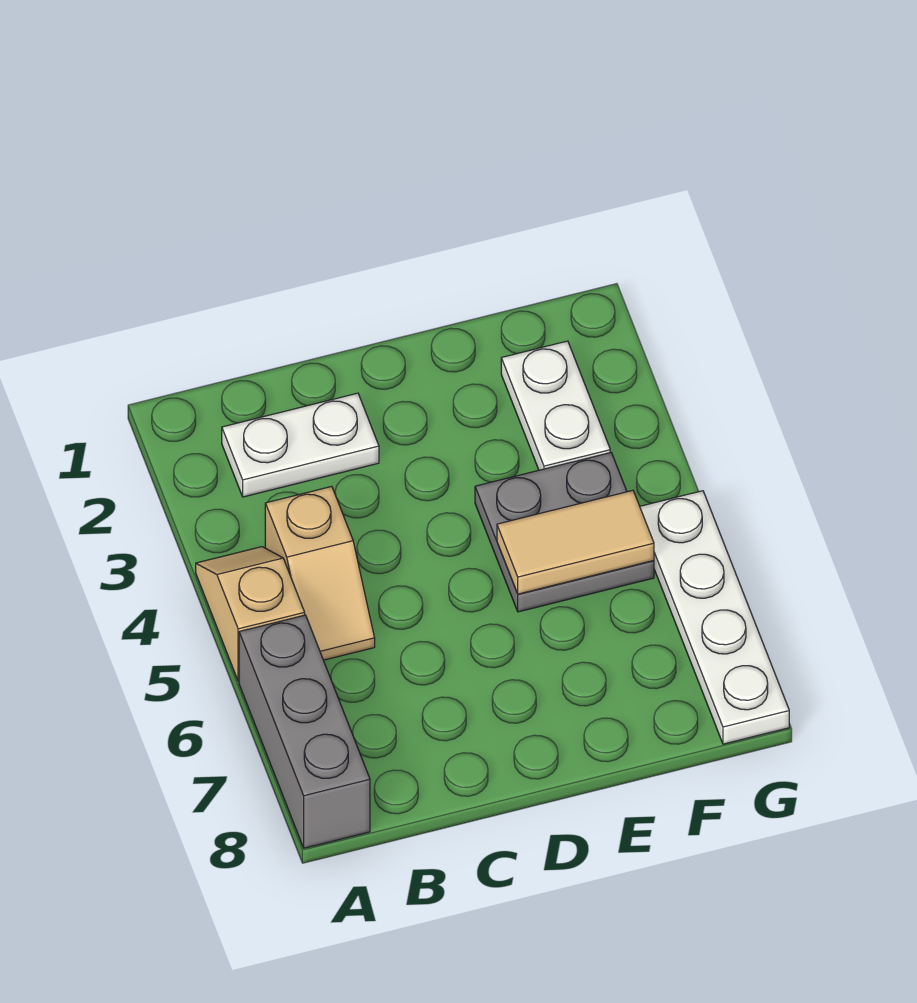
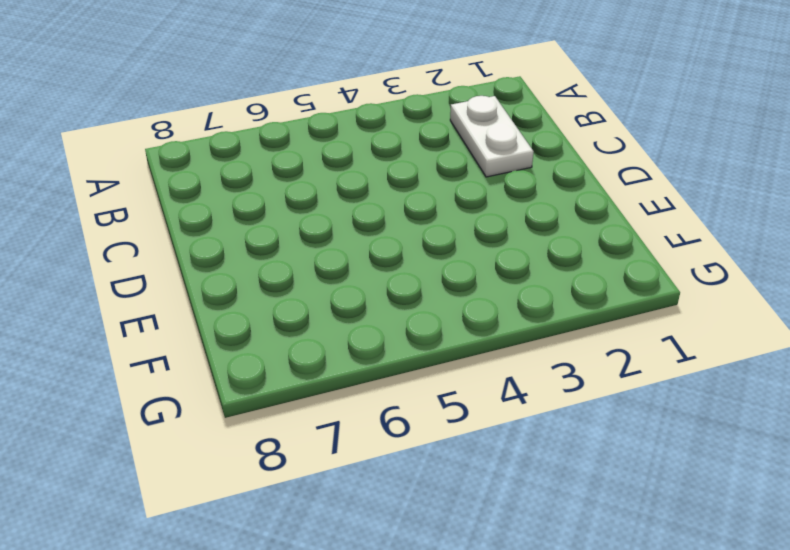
none -> tan 1x2 slope [196,547,305,681]
none -> grey 1x3 brick [239,615,370,848]

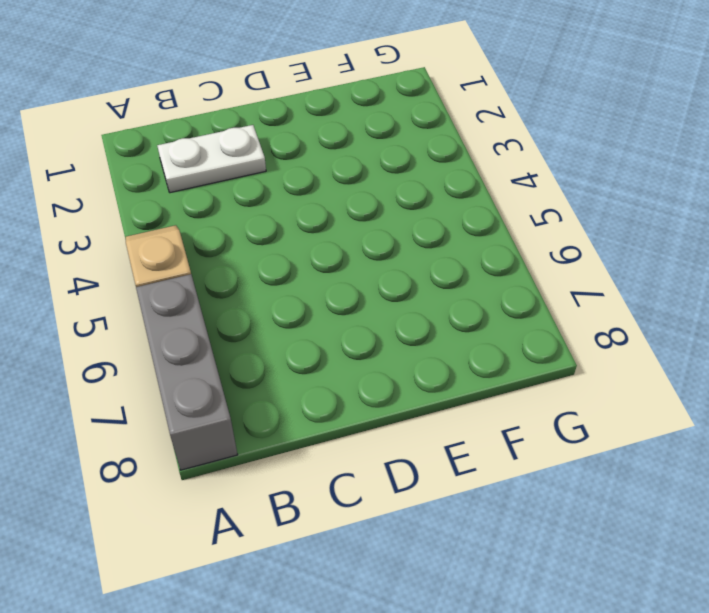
none -> tan 1x2 slope [265,486,375,660]
none -> grey 2x2 plate [475,452,654,612]

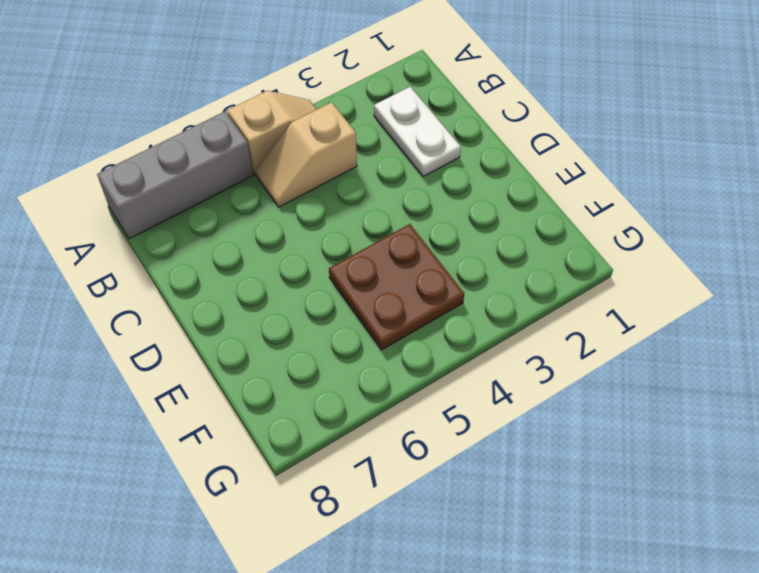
brown 2x2 plate [329,224,464,350] -> grey 2x2 plate [475,452,654,612]
none -> white 1x2 plate [501,341,610,470]
none -> white 1x4 plate [640,491,789,744]

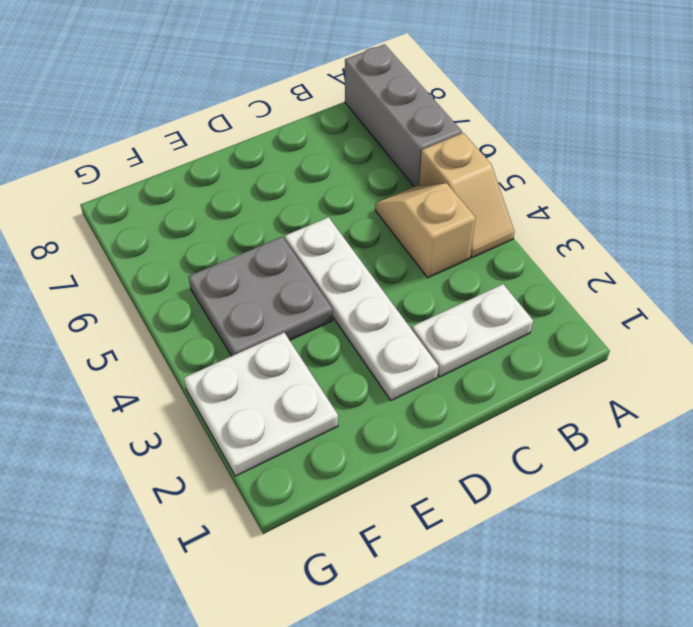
white 1x4 plate [285,217,439,400] -> white 1x4 plate moved to [640,491,789,744]
white 2x2 plate [184,333,338,476] -> white 1x2 plate [501,341,610,470]
none -> tan 1x2 tile [497,490,654,594]

